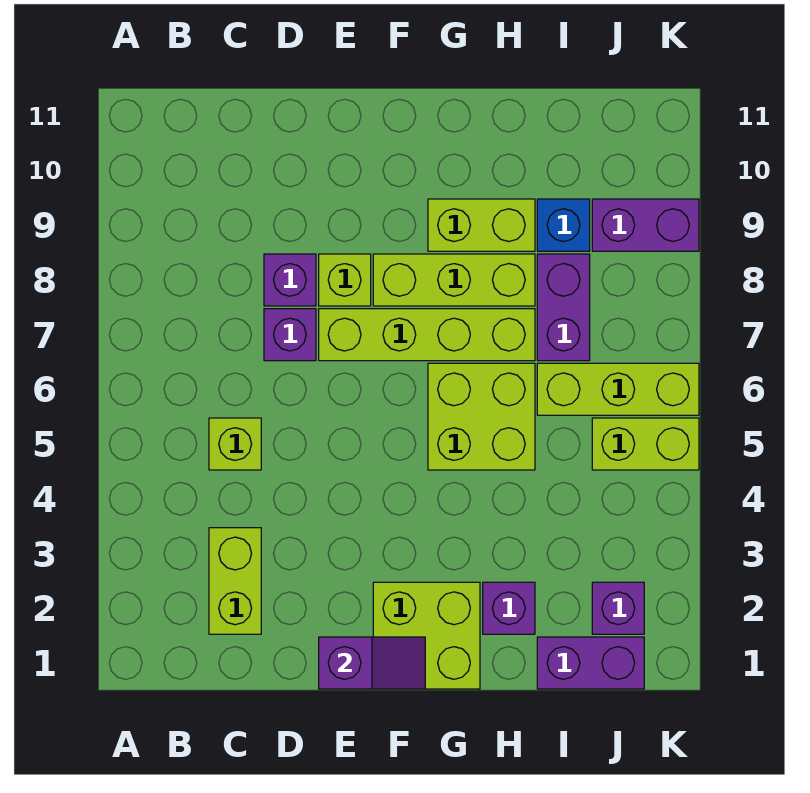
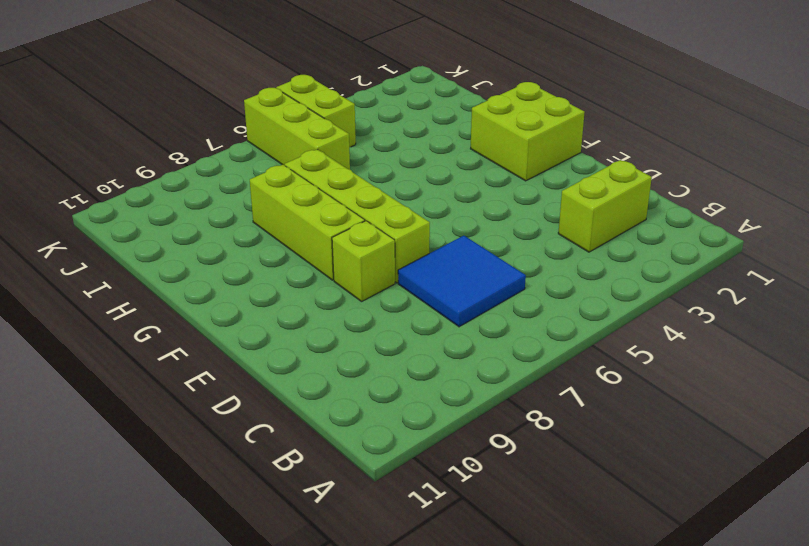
blue 2x2 tile [398,236,526,327] -> purple 1x1 brick [264,309,316,361]
none -> lime 1x1 brick [209,418,261,470]
none -> purple 1x1 brick [264,254,316,306]
none -> lime 2x2 brick [428,363,535,470]

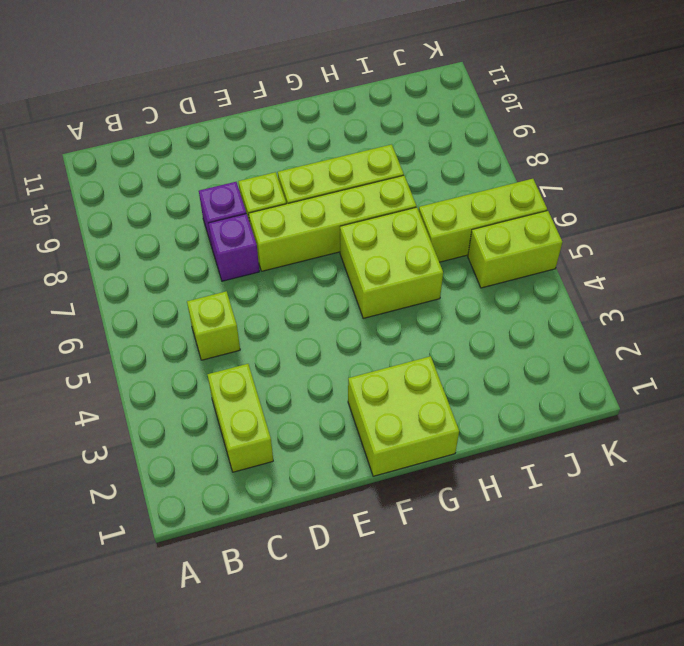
none -> lime 1x2 brick [428,199,535,251]
none -> purple 1x1 brick [483,582,535,634]
none -> purple 1x2 brick [537,637,644,689]

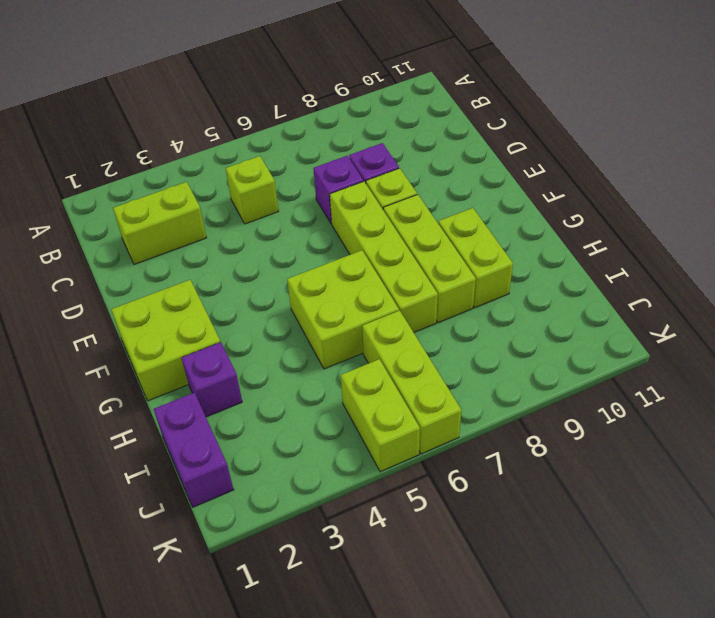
none -> purple 1x2 brick [537,254,590,361]
none -> blue 1x1 brick [537,199,590,251]
none -> purple 1x1 brick [592,582,644,634]

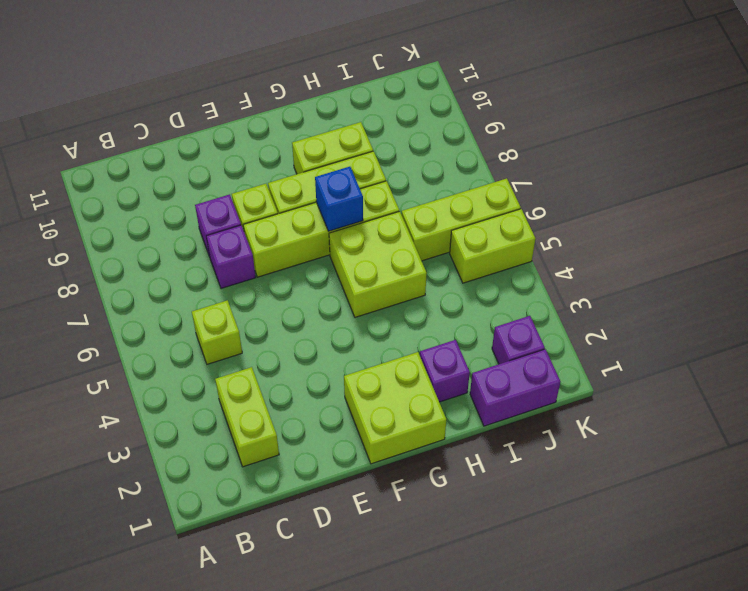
blue 1x1 brick [315,167,363,231] -> blue 1x1 brick moved to [537,199,590,251]
none -> purple 1x2 brick [537,254,590,361]
none -> purple 1x2 brick [592,199,699,251]
none -> purple 1x2 slope [319,637,425,689]

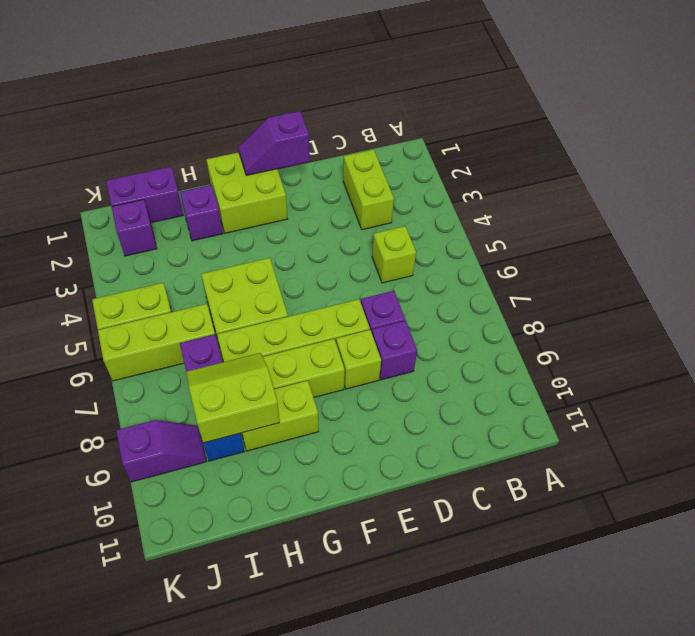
lime 2x2 slope [186,353,280,443] -> none
purple 1x2 slope [116,420,207,482] -> purple 1x2 brick [592,199,699,251]

